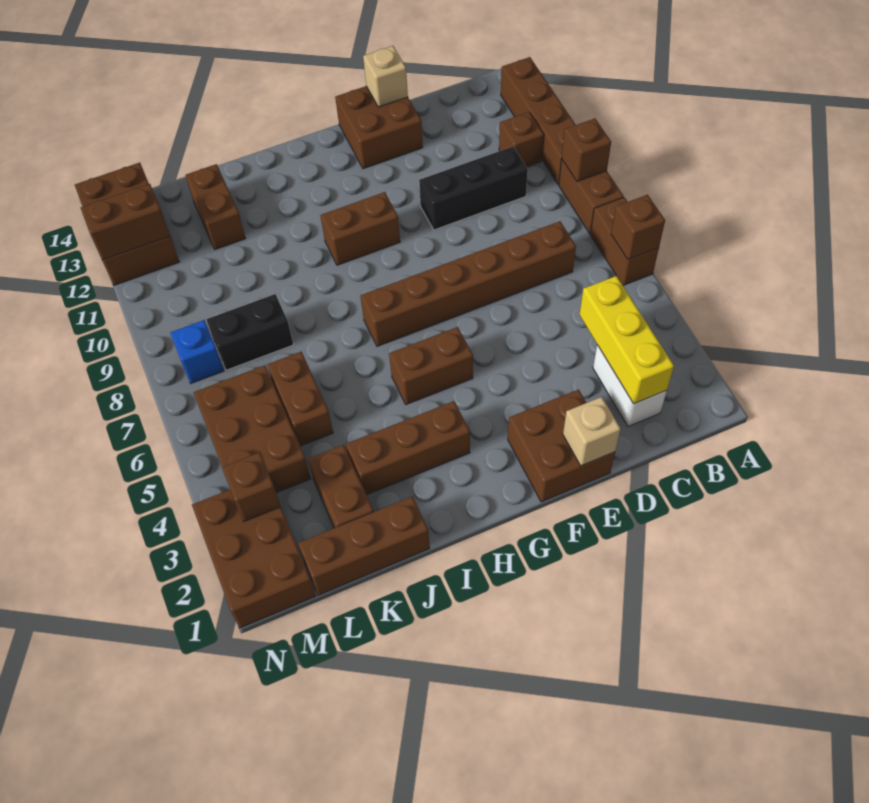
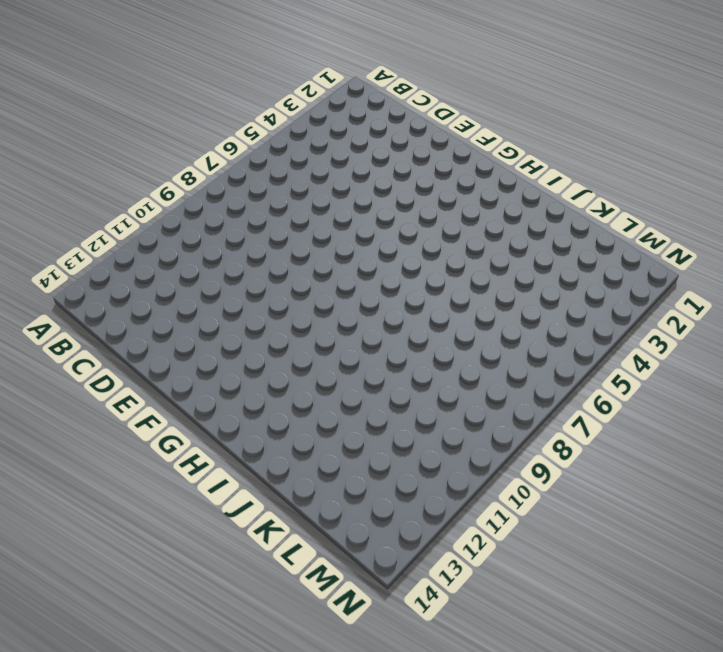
none -> brown 1x2 brick [590,197,659,285]
none -> brown 1x2 brick [559,159,624,233]
none -> brown 1x4 brick [501,57,576,185]

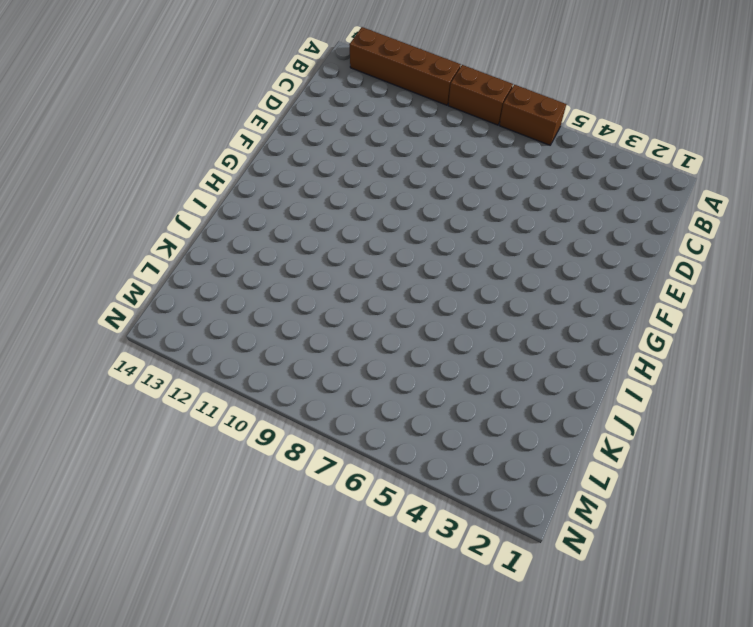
none -> brown 1x1 brick [499,112,544,167]
none -> white 1x2 brick [593,345,667,426]
none -> brown 1x6 brick [360,221,576,346]

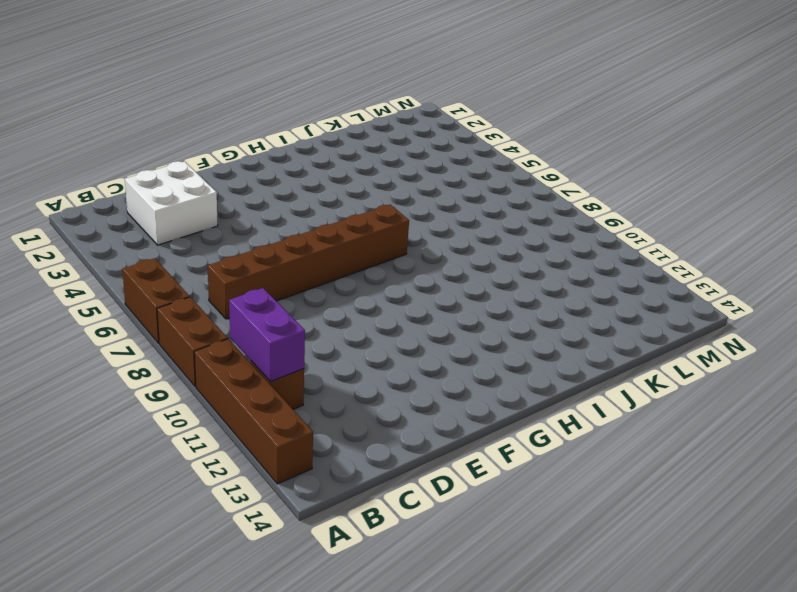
purple 1x2 brick [229,288,305,382] -> none
white 2x2 brick [125,161,218,245] -> white 1x2 brick [593,345,667,426]
none -> black 1x3 brick [419,147,528,230]
none -> brown 2x2 brick [508,390,615,502]
none -> brown 2x2 brick [335,86,423,169]

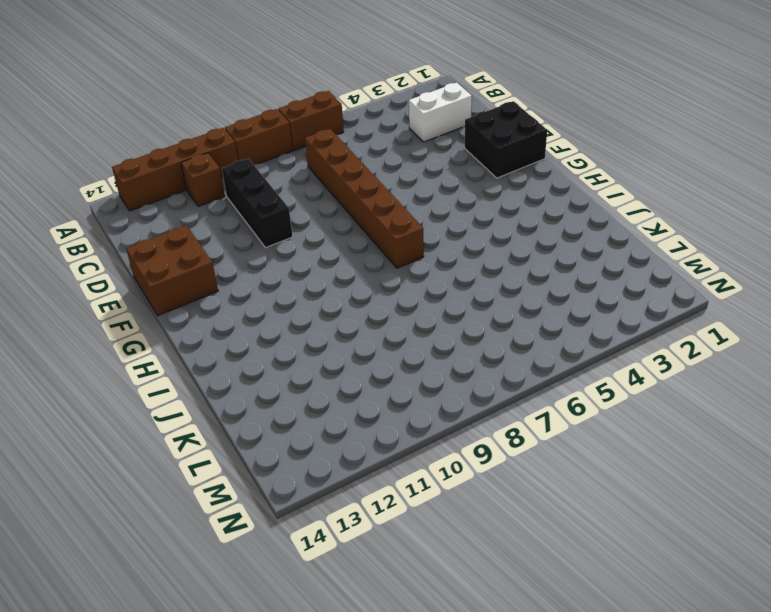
black 2x2 brick [465,101,547,178] -> brown 2x2 brick [508,390,615,502]
none -> brown 1x2 brick [389,327,473,405]
none -> brown 1x2 brick [320,192,400,265]
none -> brown 1x3 brick [346,401,470,495]

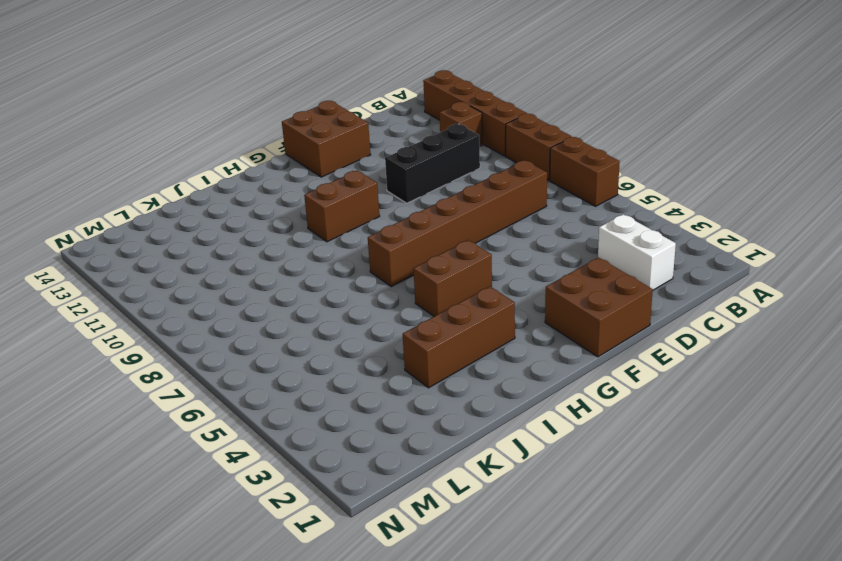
none -> brown 1x3 brick [298,497,430,595]
none -> brown 1x2 brick [308,445,374,528]
none -> brown 1x2 brick [267,352,333,446]

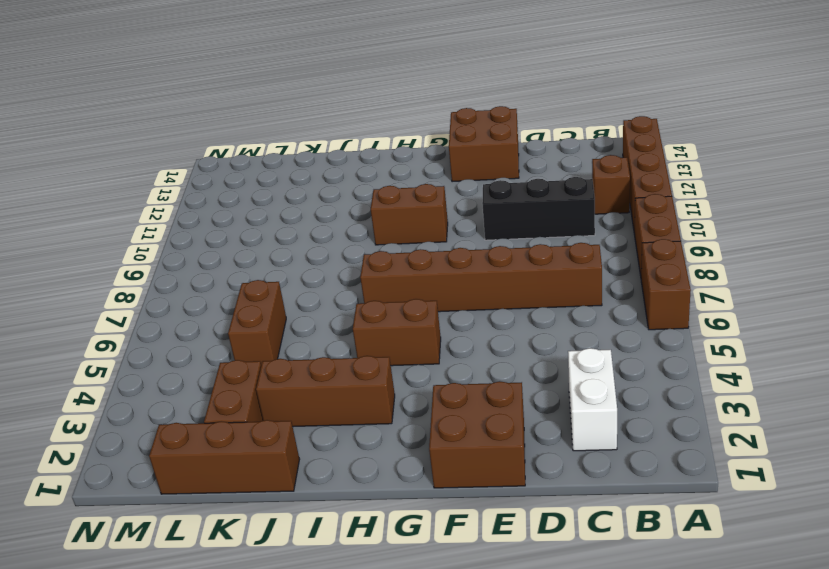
none -> black 1x2 brick [206,294,294,370]
none -> brown 1x2 brick [185,164,246,249]
none -> brown 2x3 brick [193,365,311,493]

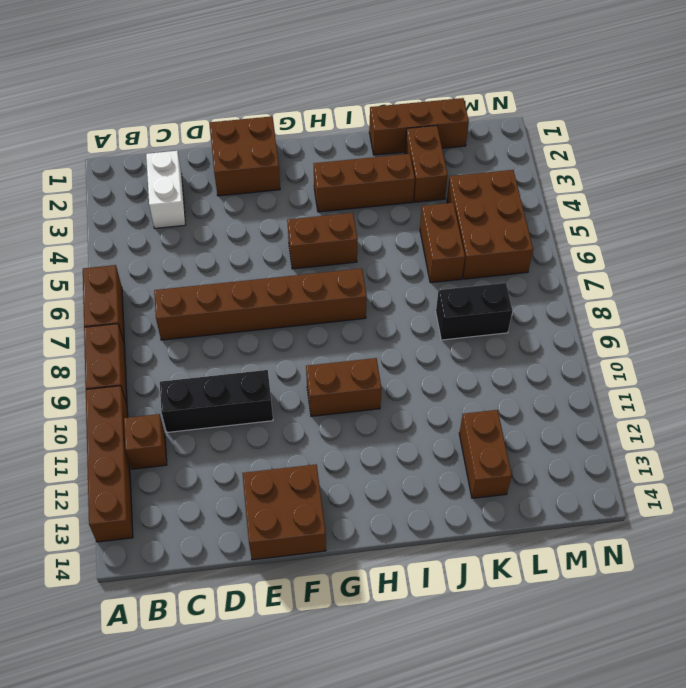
none -> brown 2x3 brick [192,490,316,628]
none -> blue 1x1 brick [170,320,224,383]
none -> brown 2x3 brick [75,163,179,285]

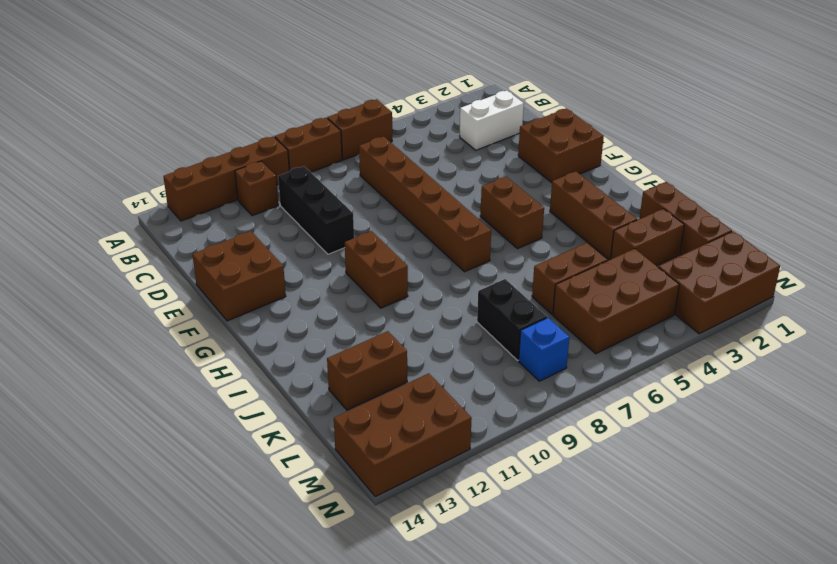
none -> brown 1x1 brick [611,195,665,260]
none -> brown 1x1 brick [562,118,611,181]
none -> yellow 1x3 brick [579,276,674,404]

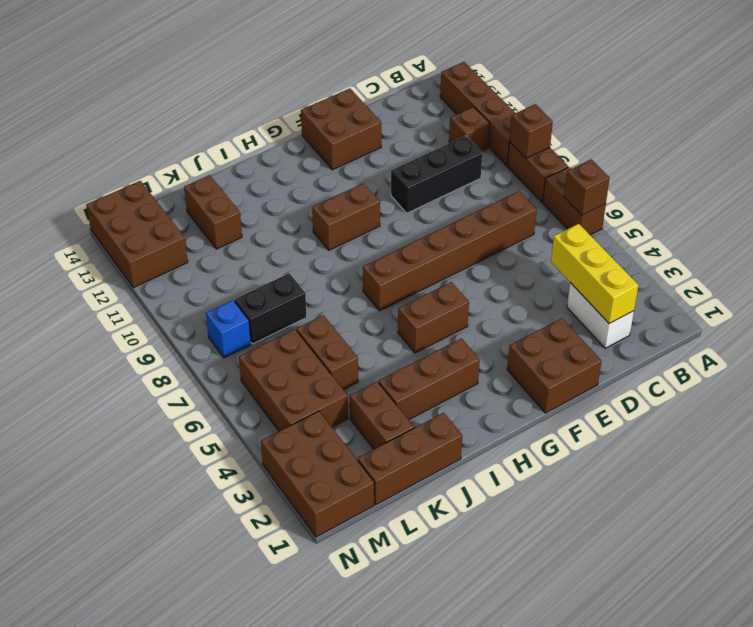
none -> tan 1x1 brick [563,397,621,466]
none -> tan 1x1 brick [363,46,408,107]
none -> brown 1x1 brick [222,452,281,521]

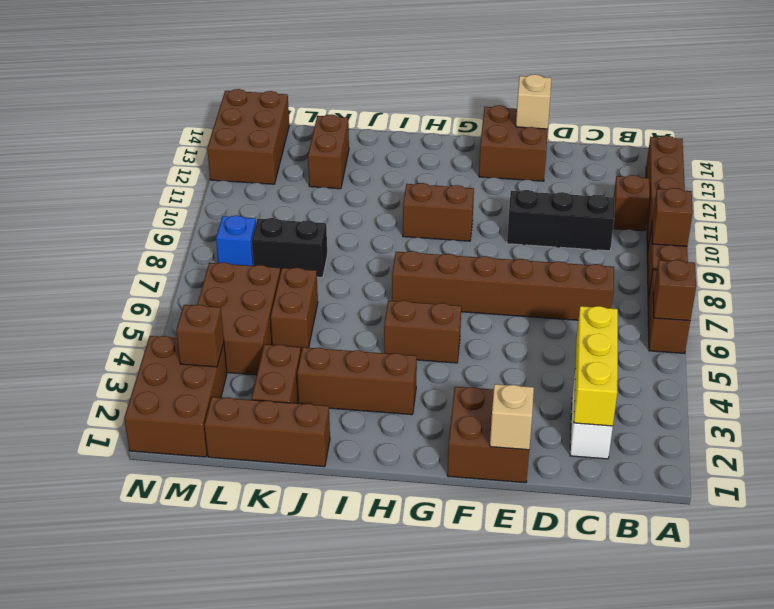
none -> brown 1x2 brick [81,184,170,260]

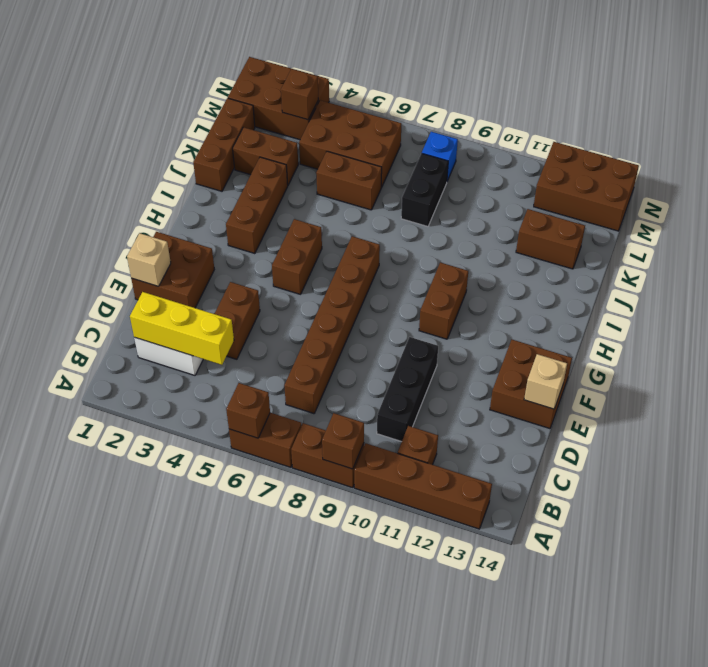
brown 1x2 brick [215,282,260,359] -> brown 1x2 brick moved to [81,184,170,260]

